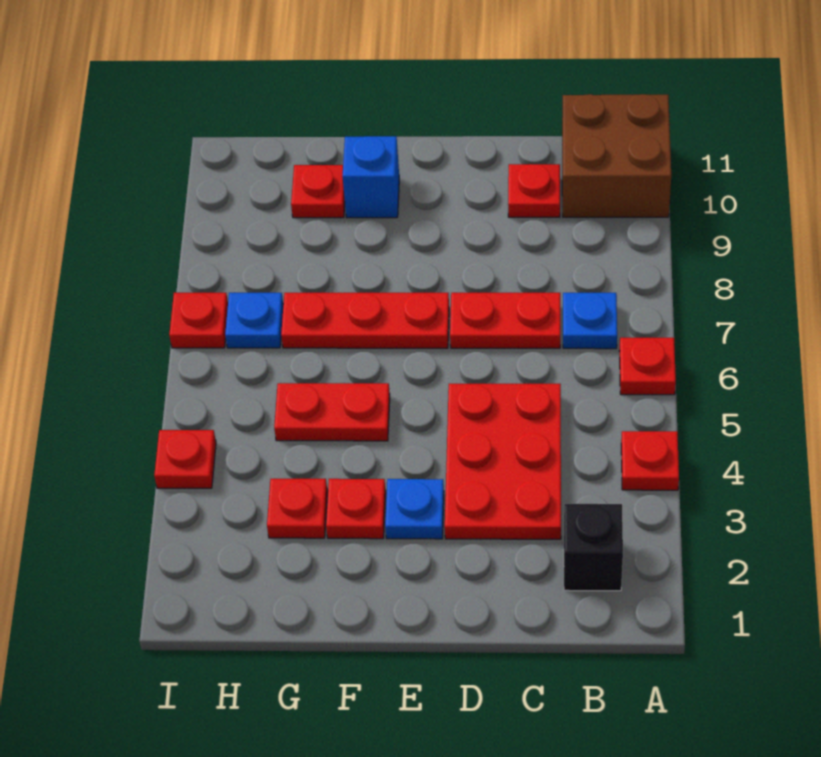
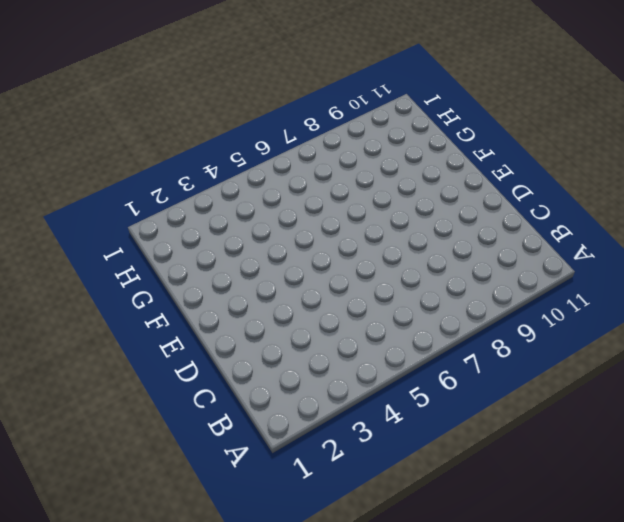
none -> red 1x1 plate [621,431,679,490]
none -> red 1x1 plate [619,338,676,395]
none -> brown 2x2 brick [562,94,671,217]

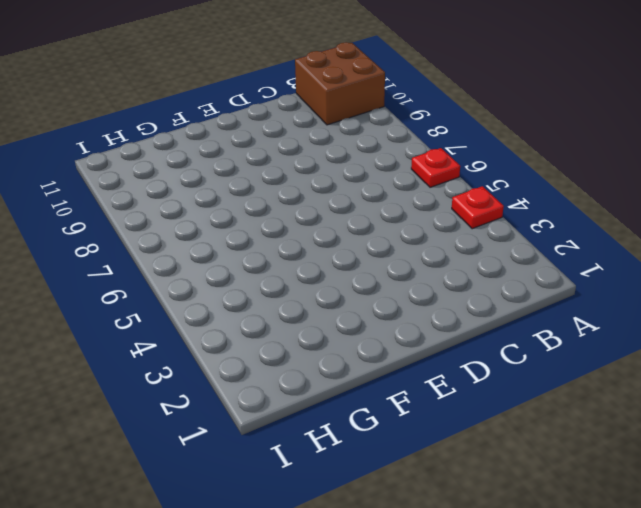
none -> black 1x1 brick [564,504,623,591]
none -> blue 1x1 plate [563,293,617,349]
none -> red 2x3 plate [445,384,561,539]

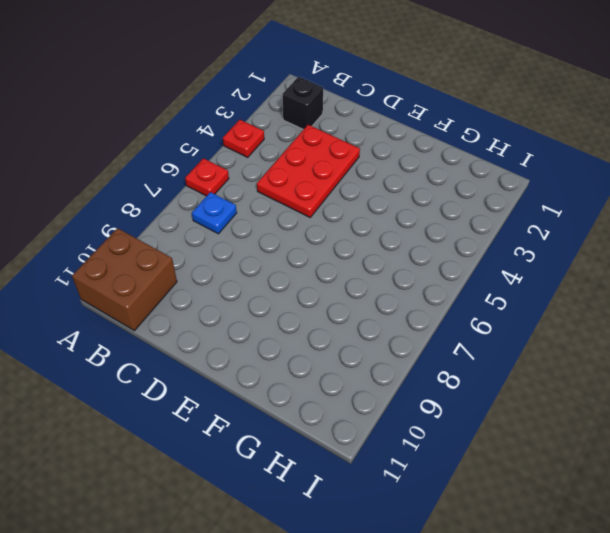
none -> red 1x2 plate [450,293,560,348]
none -> red 1x1 plate [508,164,560,217]
none -> blue 1x1 plate [385,479,444,539]

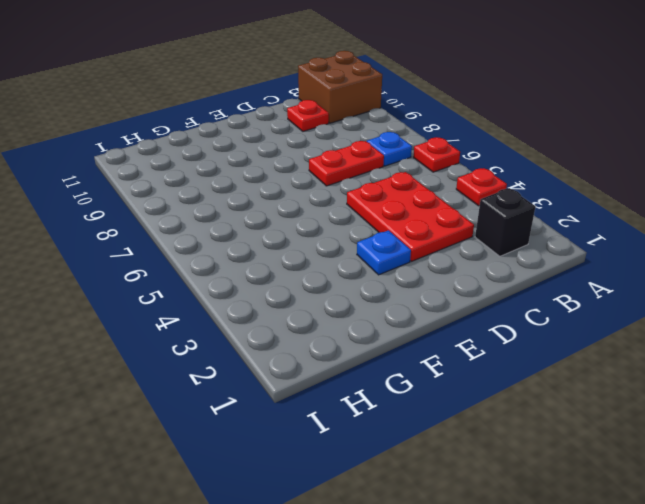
none -> red 1x3 plate [281,293,449,348]
none -> red 1x1 plate [326,479,386,539]
none -> red 1x2 plate [274,383,390,441]

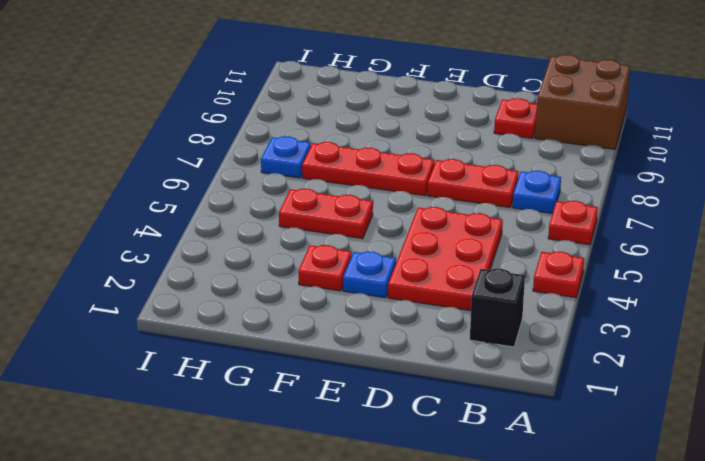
none -> blue 1x1 brick [343,136,399,218]
none -> red 1x1 plate [267,479,327,538]
none -> red 1x1 plate [291,165,345,218]

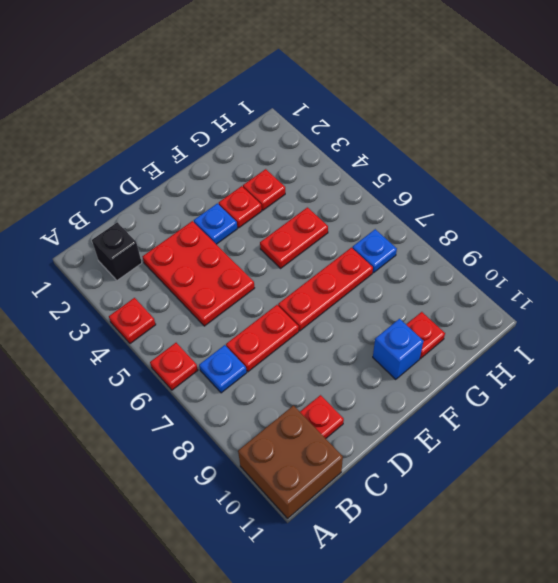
none -> red 1x1 plate [154,430,216,488]
none -> red 1x1 plate [169,293,228,348]

